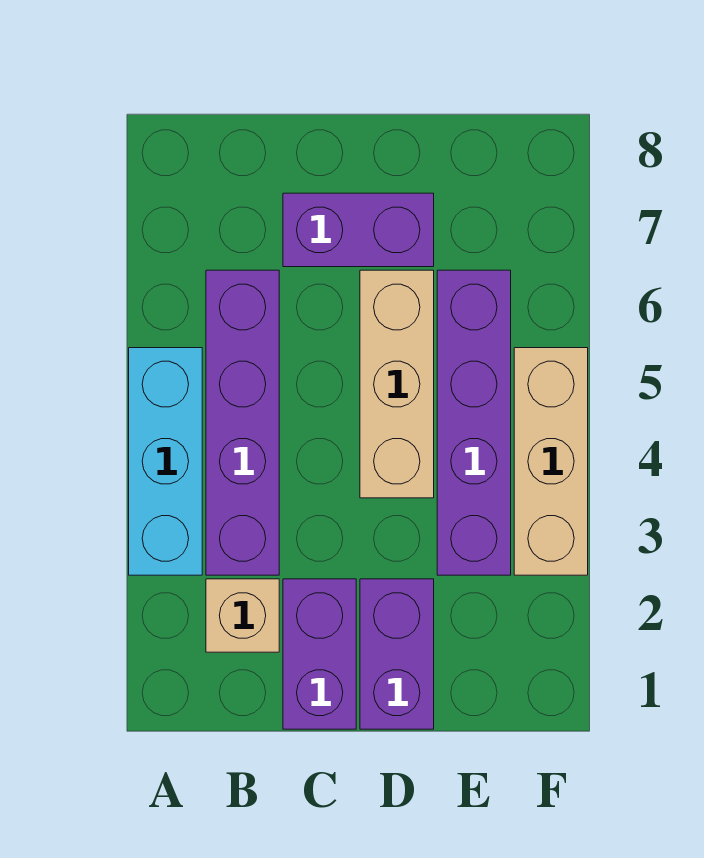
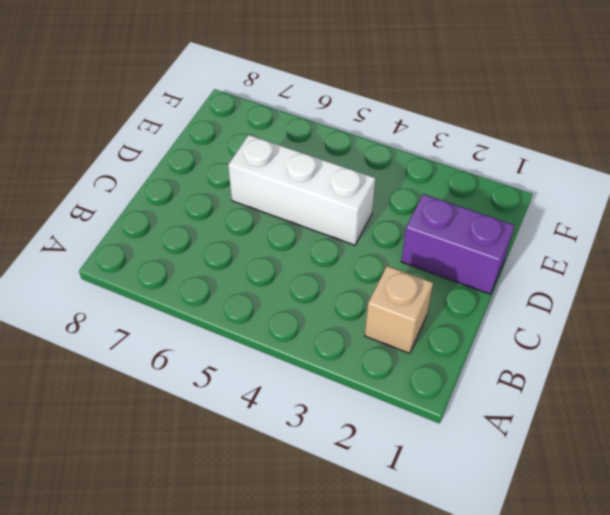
white 1x3 brick [228,135,375,245] -> tan 1x3 brick [360,270,434,498]
none -> cyan 1x3 brick [129,348,202,575]
none -> purple 1x4 brick [206,270,279,575]

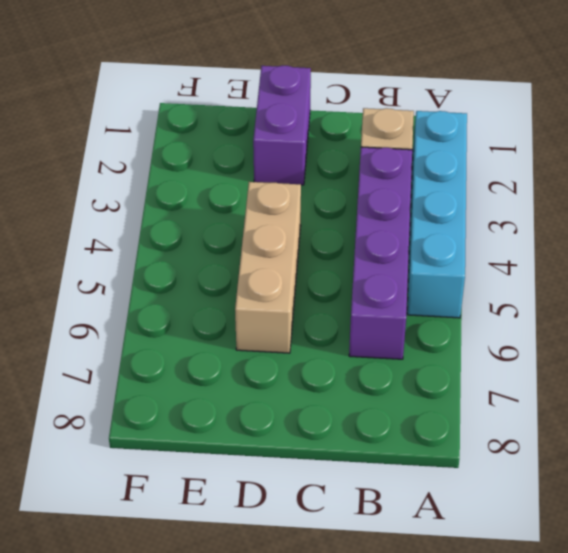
cyan 1x4 brick [407,111,467,318] -> cyan 1x3 brick [129,348,202,575]
none -> purple 1x2 brick [283,579,356,729]
none -> purple 1x2 brick [283,193,434,267]

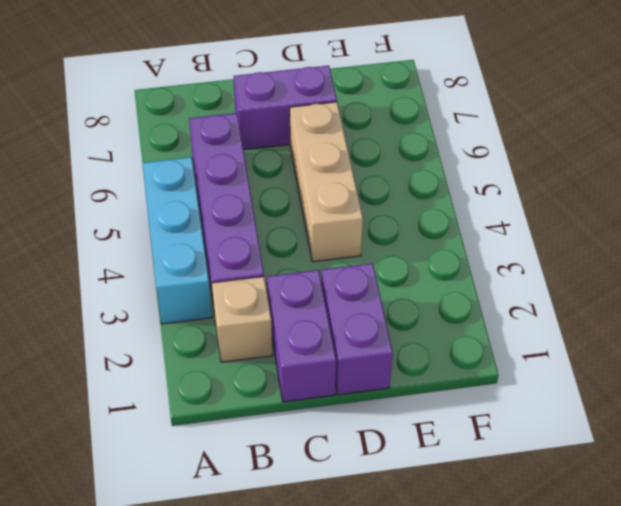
none -> purple 1x4 brick [437,270,511,575]
none -> tan 1x3 brick [514,348,588,575]

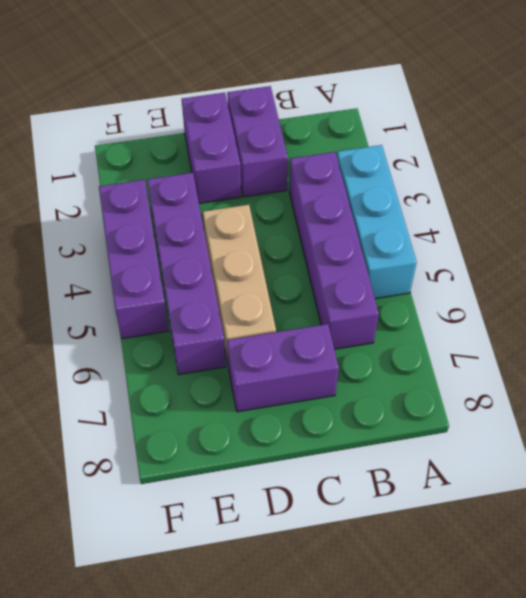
purple 1x3 brick [99,180,169,339] -> tan 1x3 brick [514,348,588,575]
none -> tan 1x1 brick [206,579,279,652]

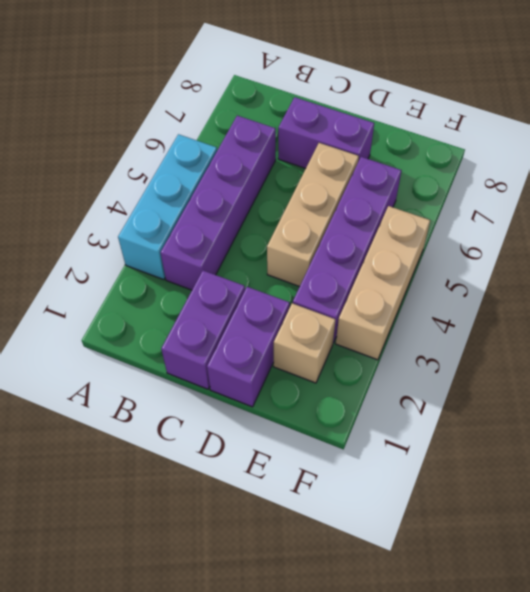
tan 1x1 brick [274,303,336,383] -> tan 1x1 brick moved to [206,579,279,652]

